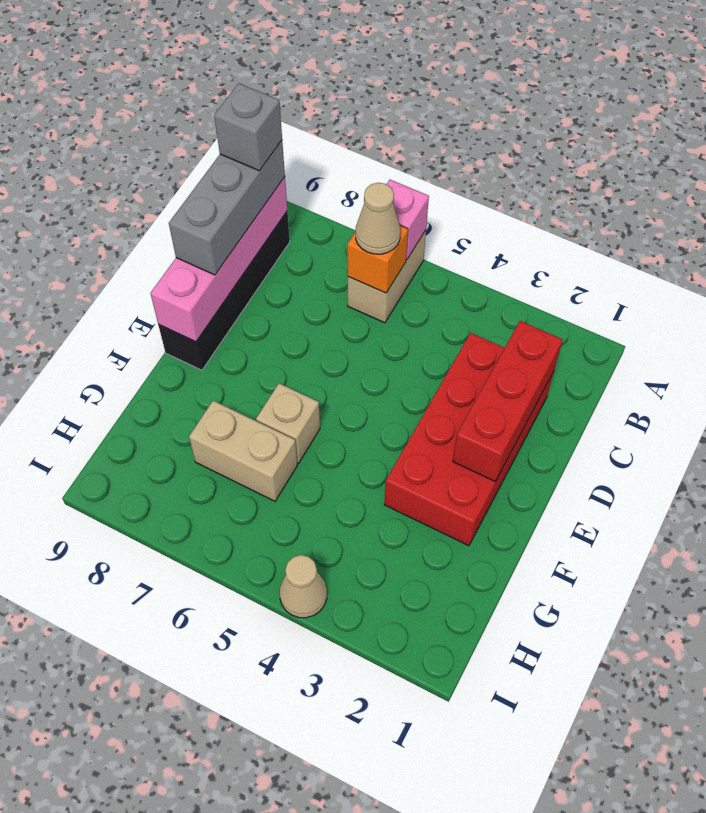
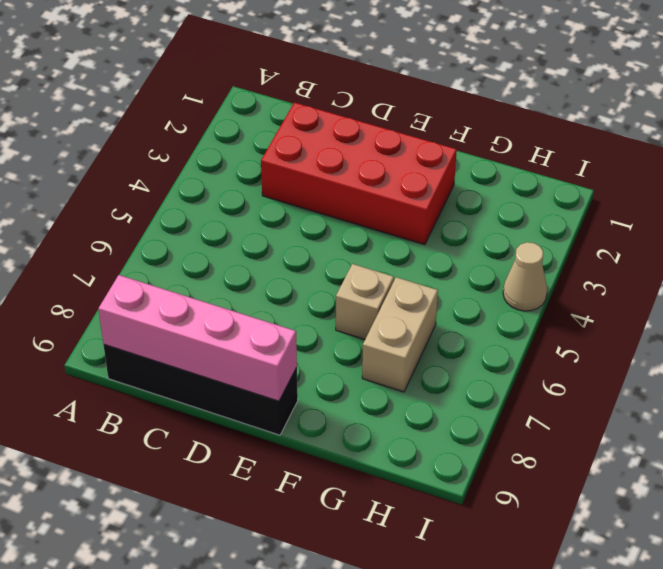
none -> tan 1x2 brick [348,230,426,323]
none -> pink 1x1 brick [387,180,429,260]
none -> orange 1x1 brick [347,226,408,293]

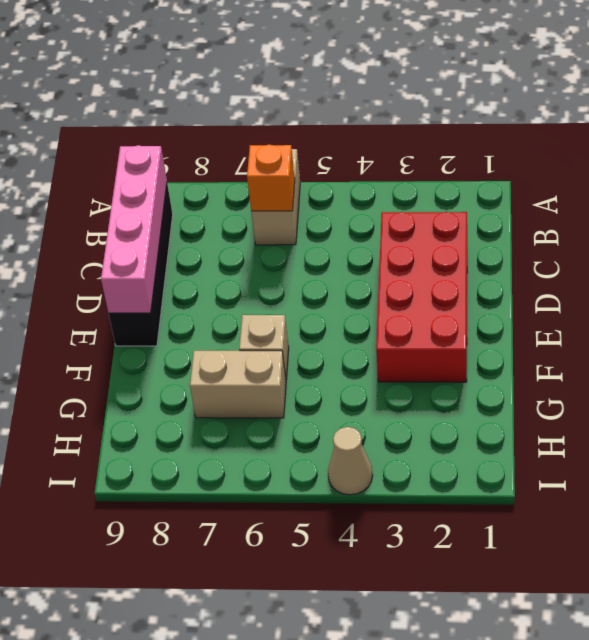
none -> pink 1x1 brick [387,180,429,260]
none -> red 1x3 brick [453,321,563,481]
none -> tan 1x1 cone [356,183,400,254]

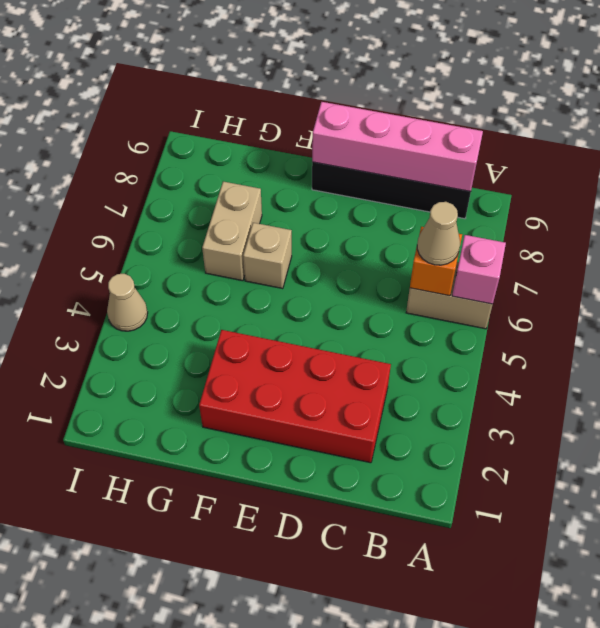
none -> red 1x3 brick [453,321,563,481]
none -> grey 1x3 brick [169,140,285,275]
none -> grey 1x1 brick [214,83,282,171]

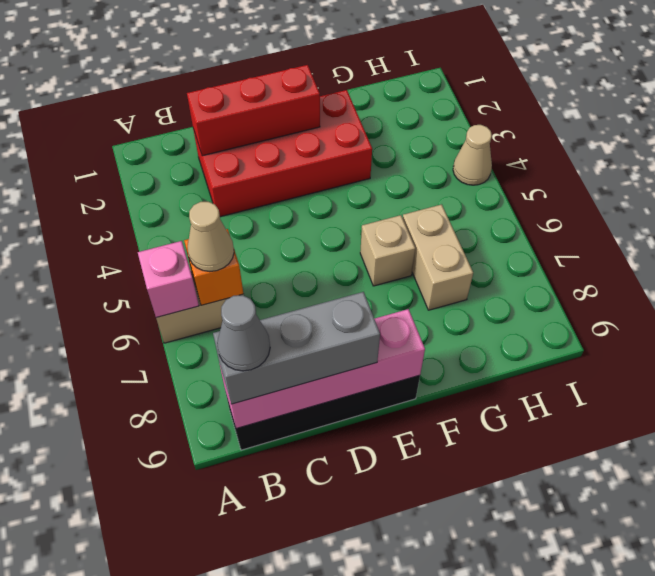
grey 1x1 cone [217,295,270,371] -> grey 1x1 brick [214,83,282,171]

